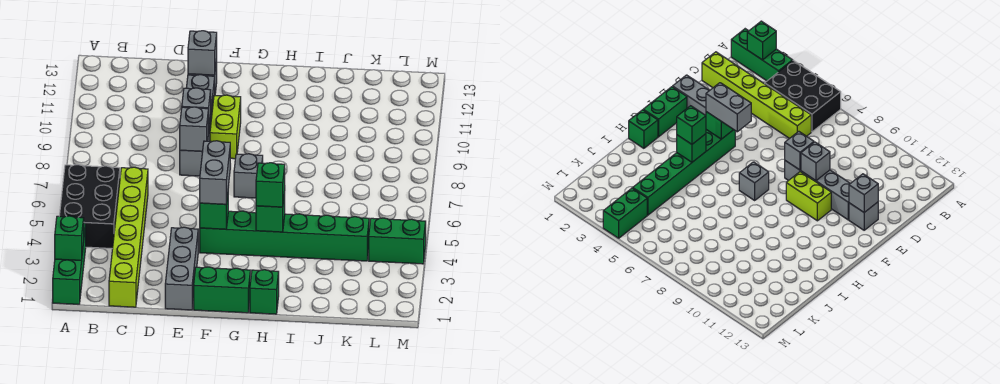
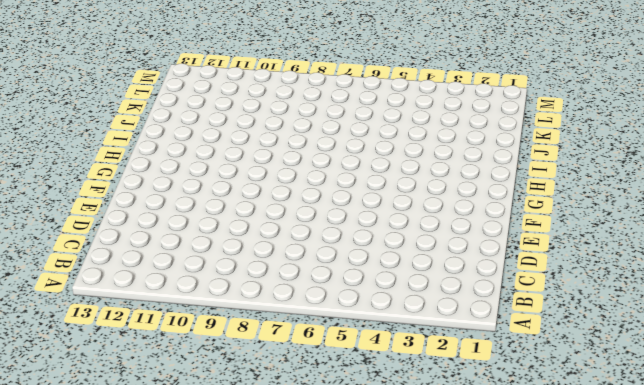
none -> green 1x3 brick [53,223,86,304]
none -> black 2x3 brick [60,165,120,249]
none -> lime 1x6 brick [109,167,148,307]

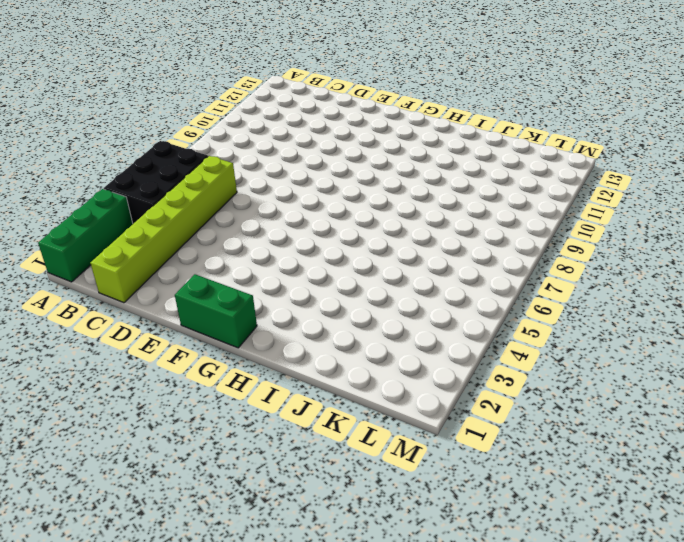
none -> grey 1x3 brick [165,227,198,310]
none -> grey 1x4 brick [180,75,215,176]
none -> grey 1x1 brick [849,202,878,230]

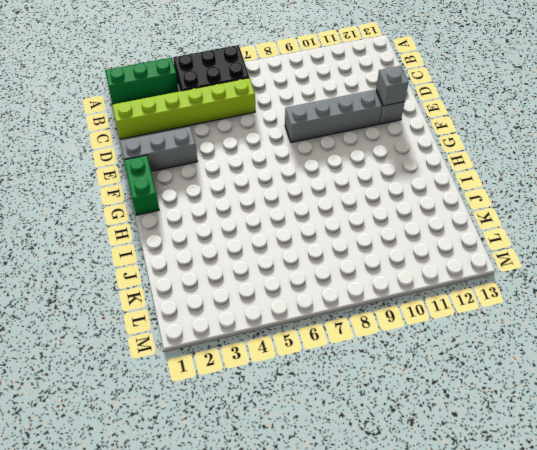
none -> green 1x6 brick [200,211,369,261]
none -> lime 1x2 brick [210,95,241,159]
none -> grey 1x1 brick [234,154,263,198]

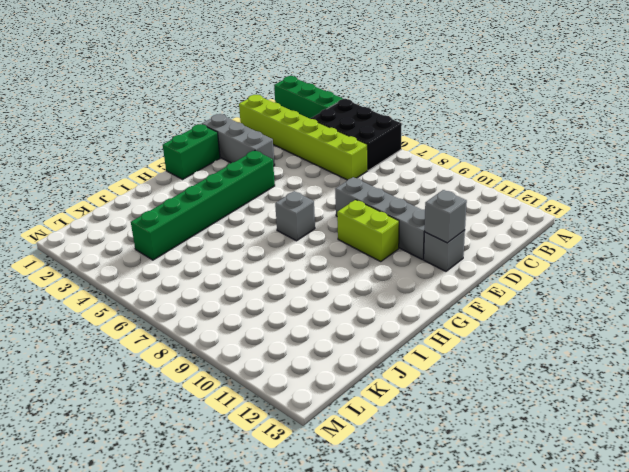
none -> green 1x1 brick [250,270,279,314]
none -> green 1x2 brick [369,218,426,264]
none -> green 1x1 brick [55,216,84,260]

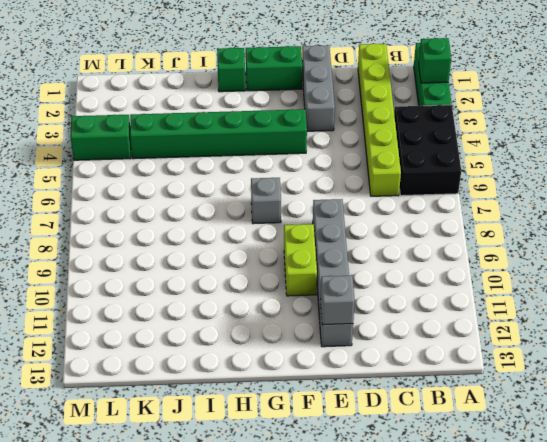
none -> grey 1x1 brick [180,107,208,151]
none -> grey 1x1 brick [182,88,211,132]
none -> green 1x1 brick [200,195,228,229]

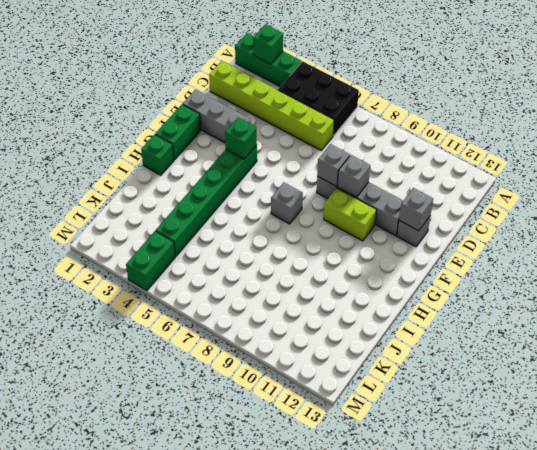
none -> green 1x1 brick [256,192,285,232]
none -> grey 1x2 brick [200,141,230,204]
none -> green 1x1 brick [256,163,285,207]

